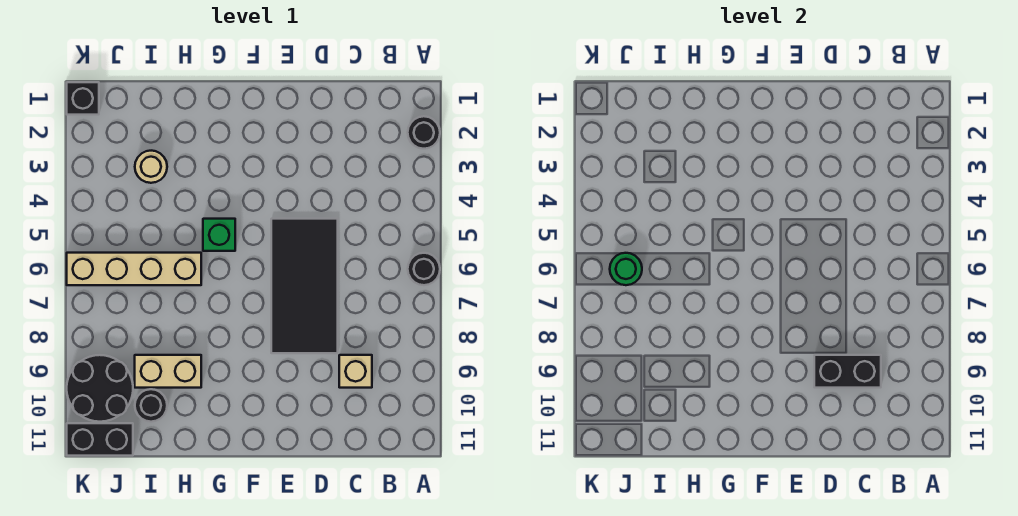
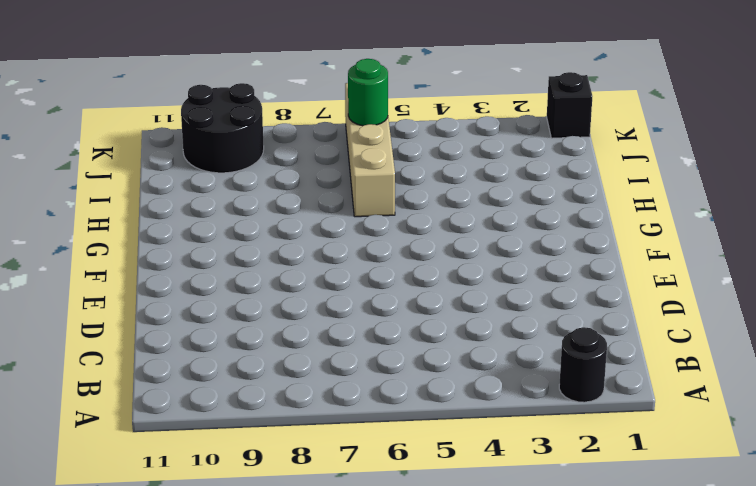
none -> black 1x1 round brick [408,253,440,285]
none -> tan 1x1 brick [339,355,372,388]
none -> black 2x4 tile [271,219,338,353]

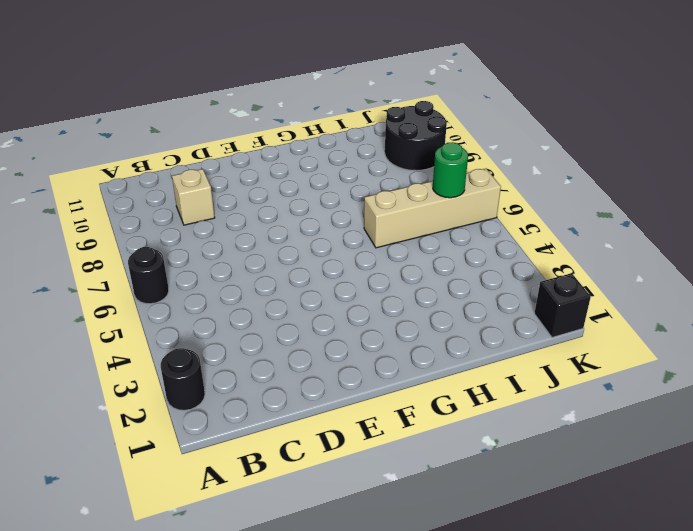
none -> black 2x4 tile [271,219,338,353]
none -> green 1x1 brick [203,219,235,251]
none -> tan 1x2 brick [135,355,201,388]

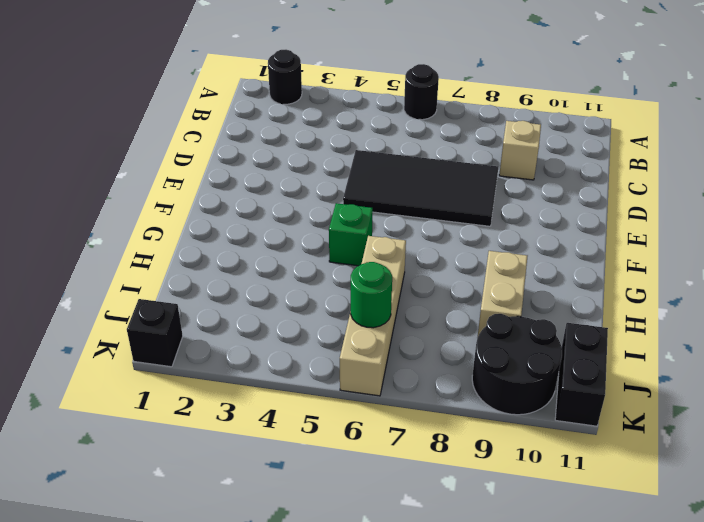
none -> tan 1x1 round brick [135,151,167,183]
none -> black 1x1 round brick [135,389,167,422]
none -> black 1x2 brick [814,355,881,388]

